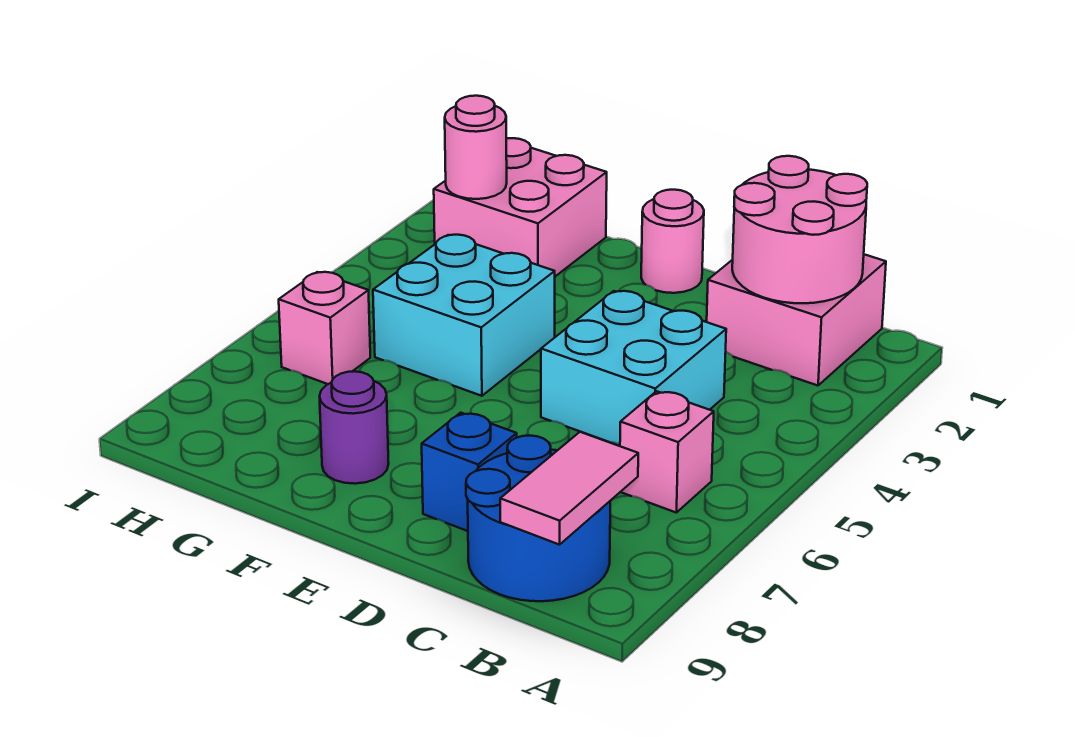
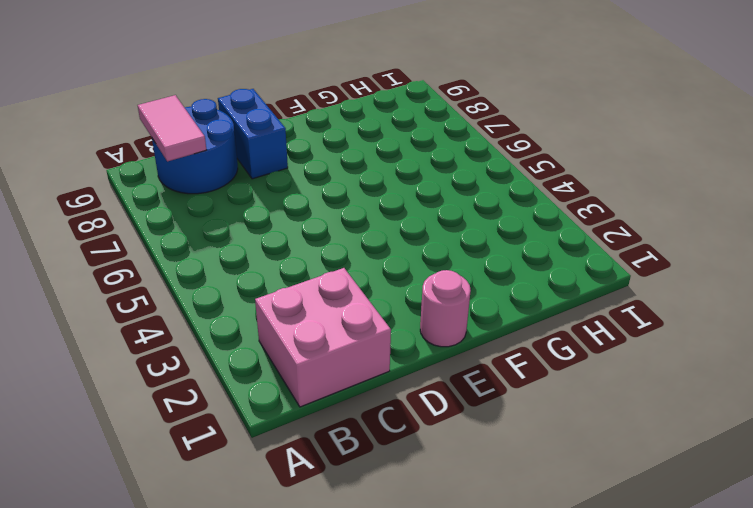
blue 1x2 brick [218,89,288,179] -> blue 1x1 brick [422,413,517,531]
none -> pink 1x1 brick [620,391,714,512]
none -> cyan 2x2 brick [541,291,726,444]
none -> cyan 2x2 brick [373,235,555,396]

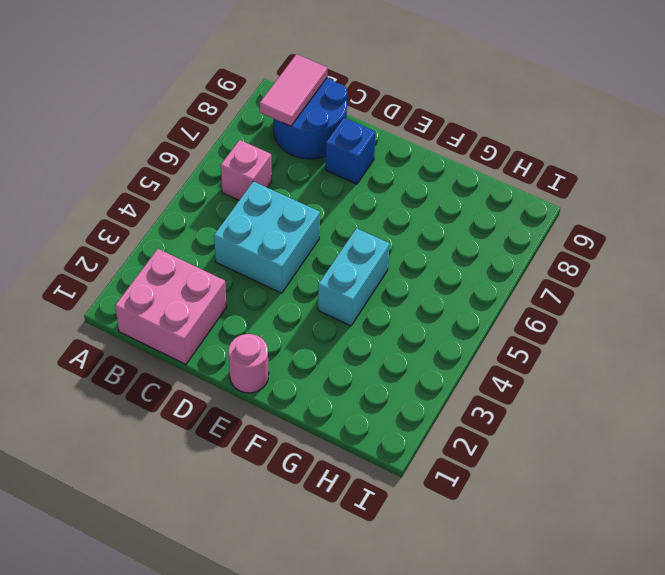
cyan 1x2 brick [318,228,390,326] -> cyan 2x2 brick [373,235,555,396]
none -> purple 1x1 round brick [320,371,389,484]
none -> pink 2x2 brick [434,138,607,276]
none -> pink 1x1 brick [279,272,370,384]

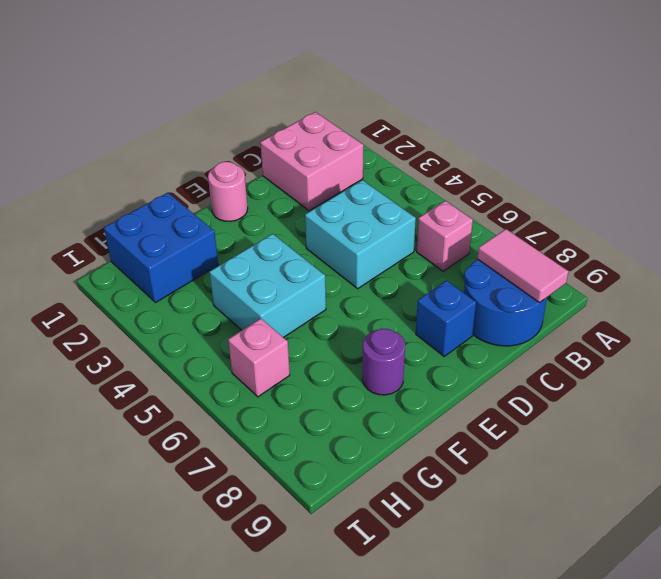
blue 2x2 brick [104,193,218,302] -> pink 2x2 brick [434,138,607,276]
none -> pink 2x2 round brick [732,156,867,303]
none -> pink 1x1 round brick [445,96,507,199]

